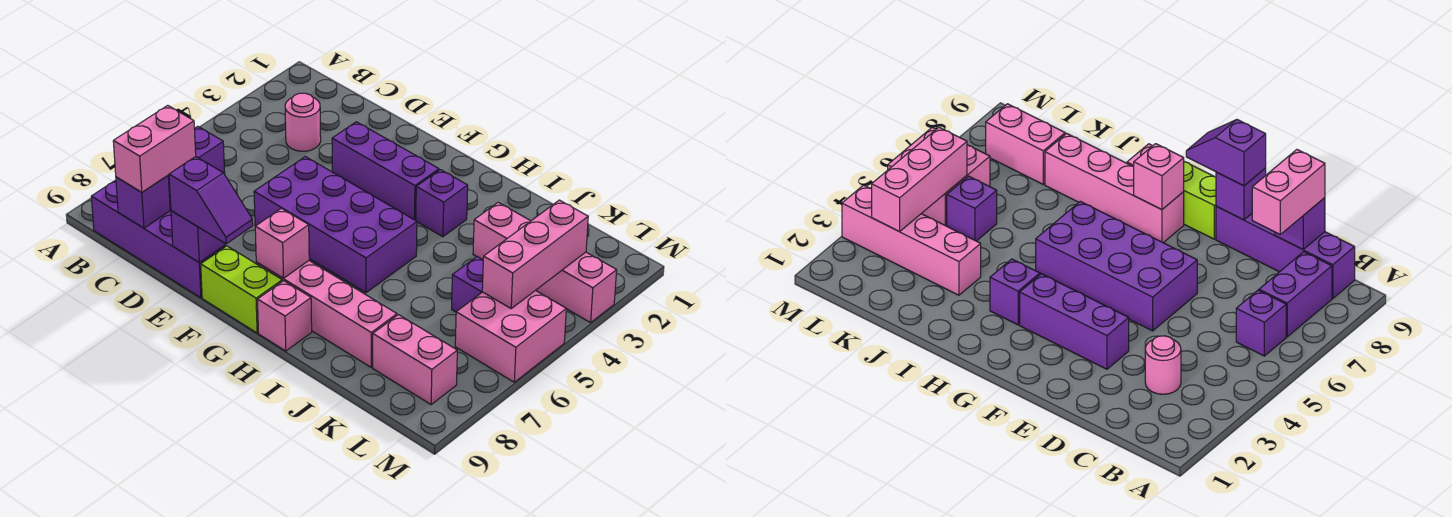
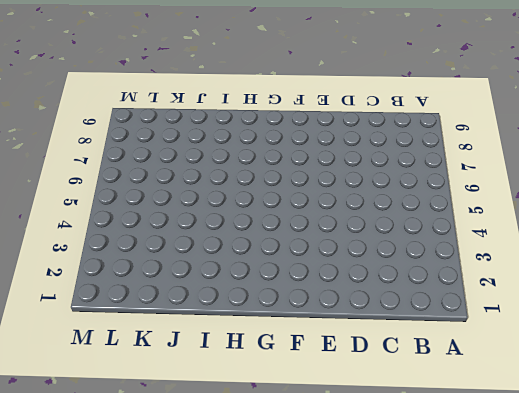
none -> purple 1x1 brick [194,126,225,174]
none -> purple 1x2 brick [1259,252,1332,337]
none -> purple 1x4 brick [91,180,226,298]

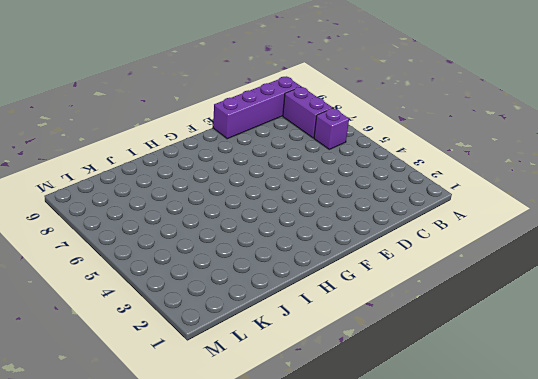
none -> pink 1x1 round brick [285,93,321,151]
none -> purple 1x3 brick [332,122,439,220]
none -> purple 2x4 brick [254,157,417,293]

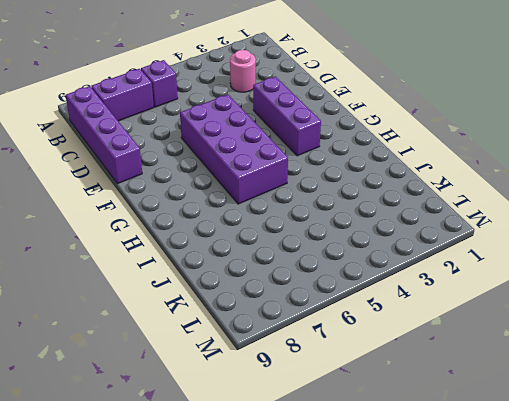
none -> lime 1x2 brick [201,246,282,333]
none -> pink 1x4 brick [256,261,397,367]
none -> purple 1x1 brick [416,170,468,237]

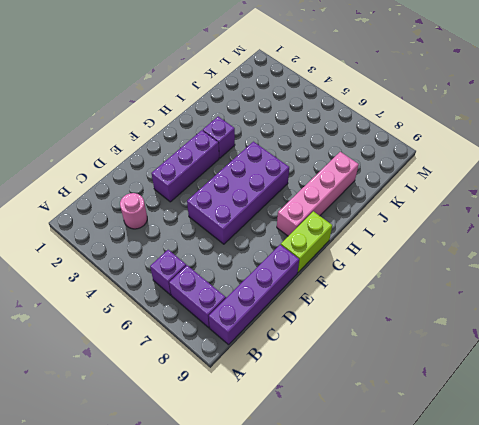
none -> pink 1x1 brick [258,281,312,351]
none -> pink 1x4 brick [473,202,617,323]
none -> purple 1x1 brick [452,257,483,312]

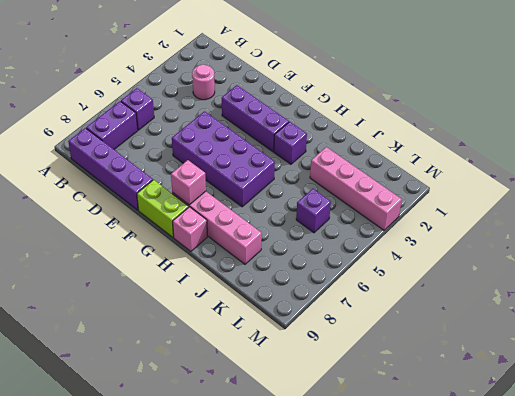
none -> pink 1x2 brick [373,315,457,404]
none -> pink 2x2 brick [455,290,566,382]
none -> purple 1x1 brick [116,176,170,228]

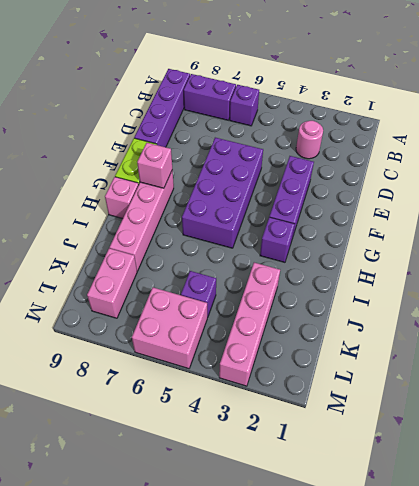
none -> purple 1x1 brick [116,176,170,228]
none -> purple 1x1 brick [171,211,225,263]
none -> pink 1x3 brick [482,200,588,308]

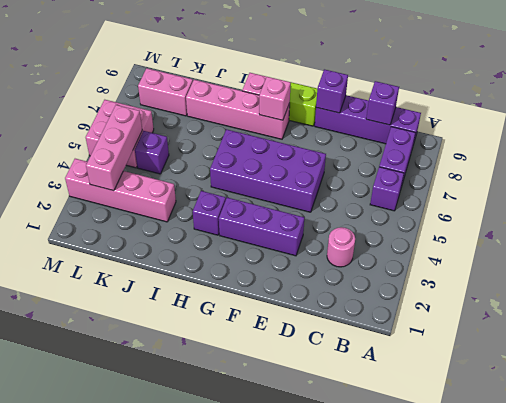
none -> pink 1x2 brick [113,105,196,192]
none -> purple 1x2 slope [169,157,253,244]

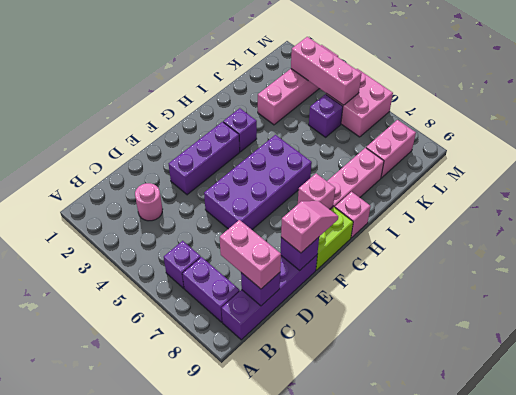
pink 1x2 slope [281,201,338,253] -> purple 1x2 slope [169,157,253,244]

